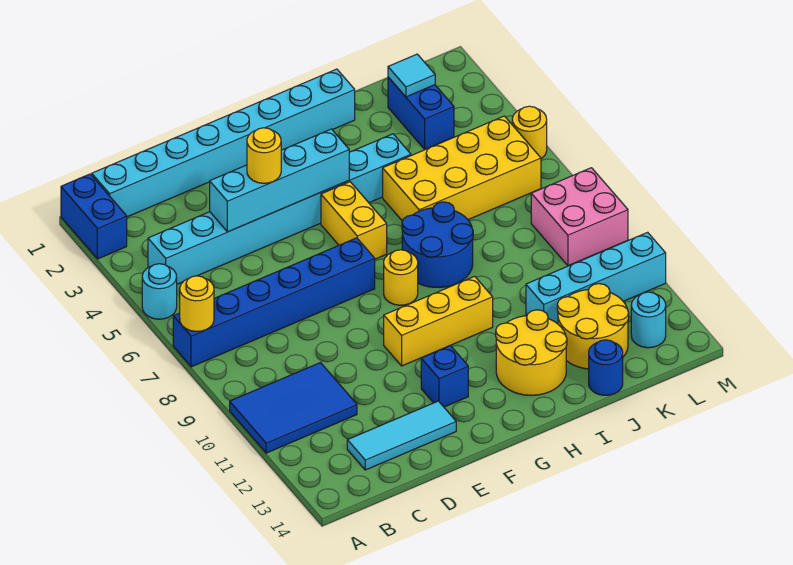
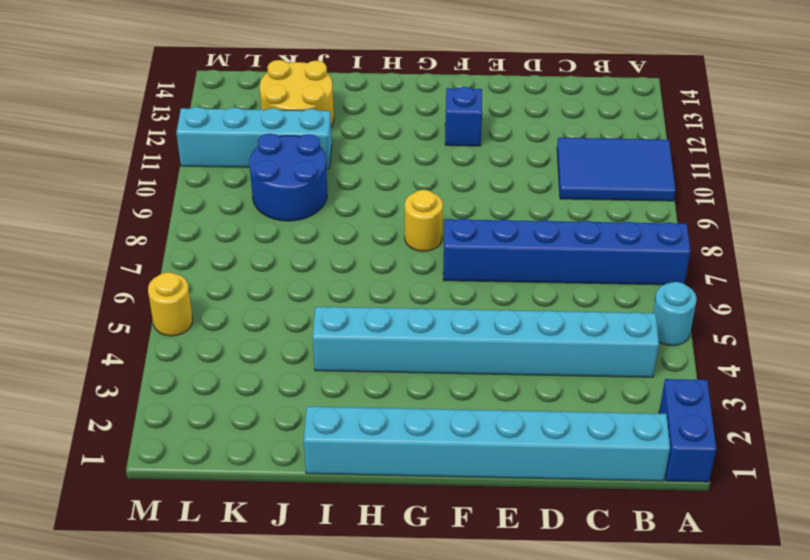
blue 2x2 round brick [249,134,327,221] -> blue 2x2 round brick moved to [402,202,473,287]
none -> cyan 1x3 tile [347,401,456,470]
none -> yellow 1x3 brick [384,276,493,366]
none -> yellow 1x2 brick [321,182,387,259]

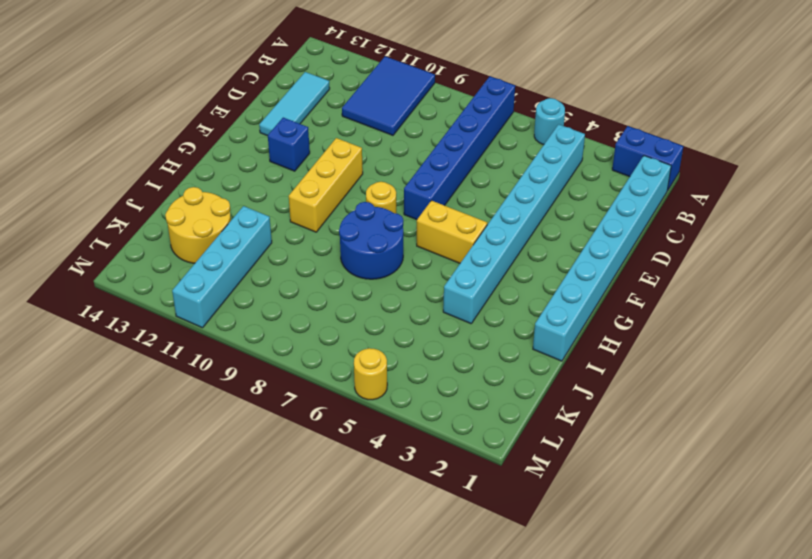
none -> yellow 2x2 round brick [496,310,567,395]
none -> yellow 2x4 brick [383,116,541,221]
none -> blue 1x1 round brick [589,340,623,395]

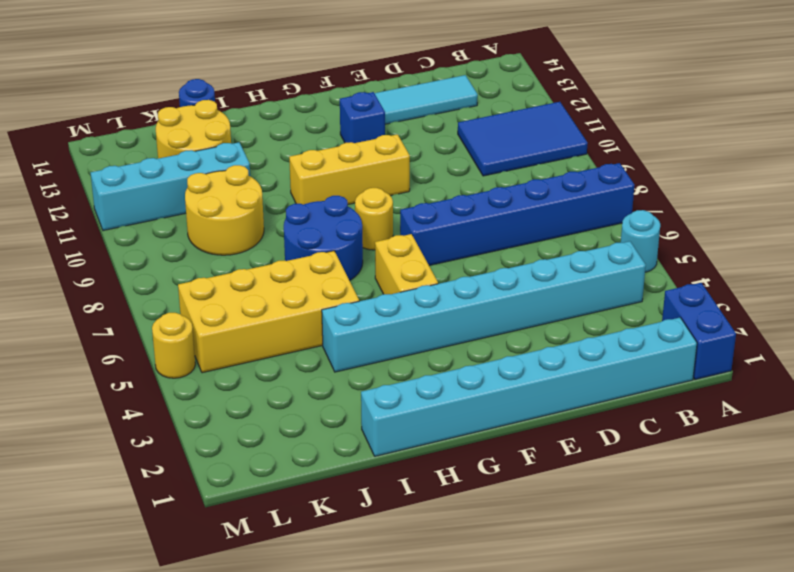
yellow 2x2 round brick [185,165,264,255] -> yellow 2x2 round brick moved to [496,310,567,395]
none -> blue 1x2 brick [388,77,454,149]
none -> pink 2x2 brick [531,168,628,266]
none -> cyan 1x1 round brick [631,292,666,348]

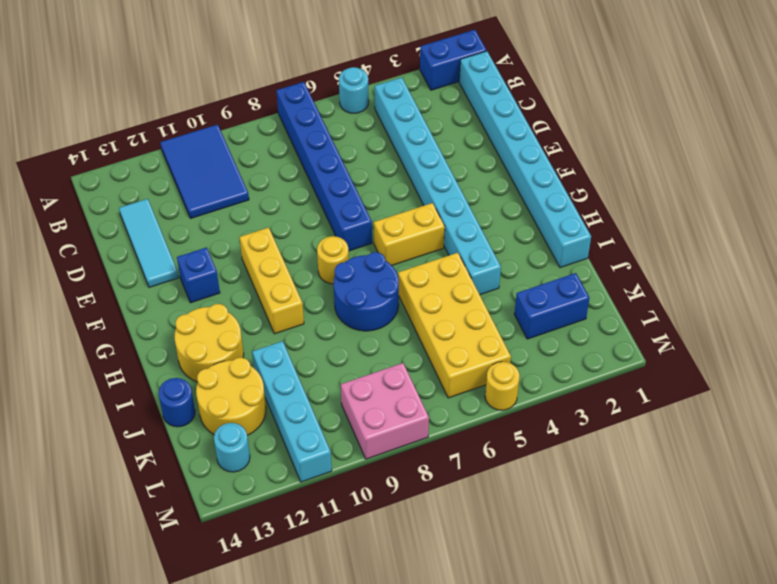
none -> yellow 1x1 round brick [179,276,214,331]
none -> cyan 1x4 brick [210,129,349,232]
none -> cyan 1x1 tile [388,54,435,97]

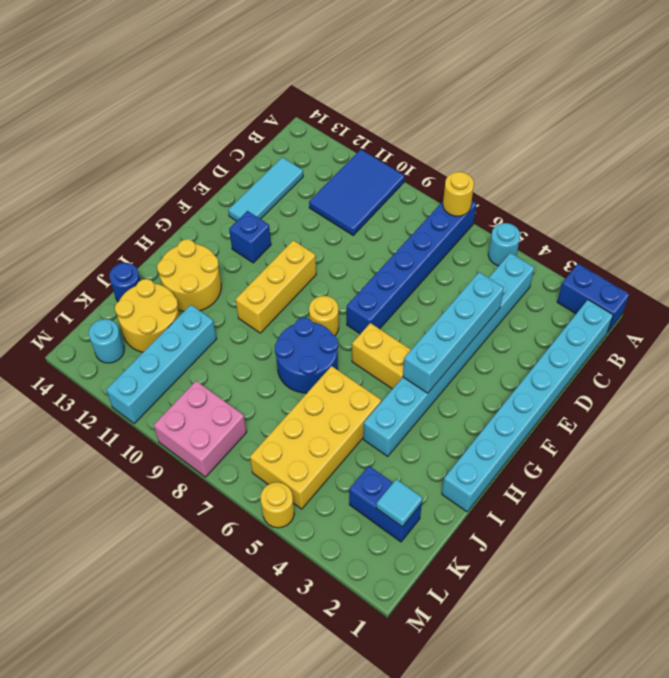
none -> yellow 1x1 round brick [247,128,281,183]

